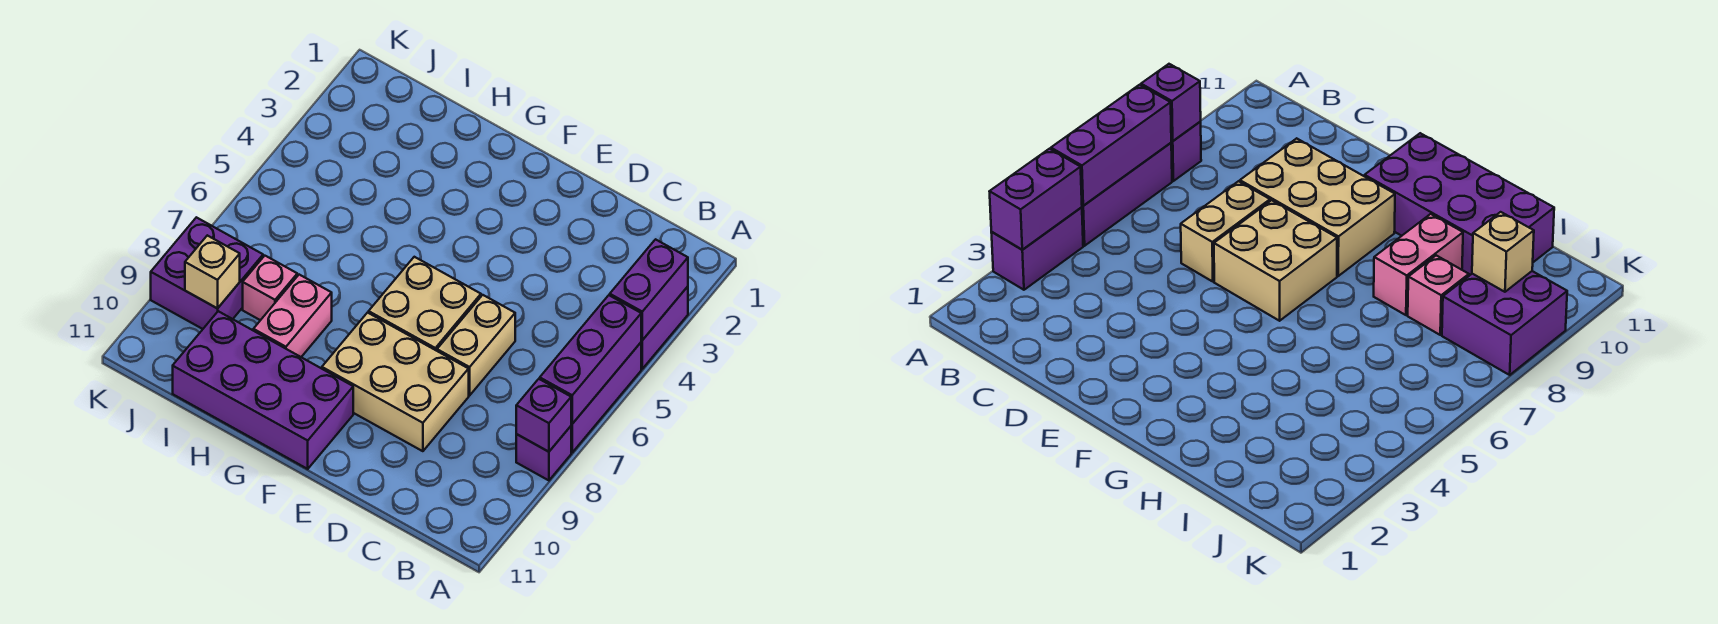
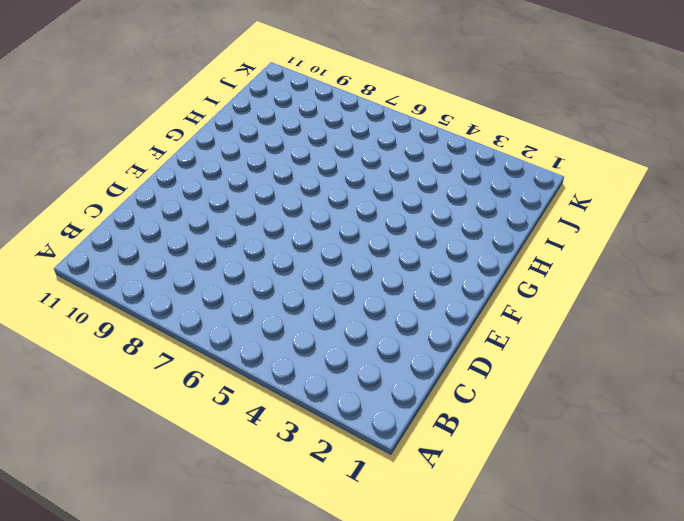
none -> purple 1x2 brick [641,287,688,369]
none -> purple 1x3 brick [571,343,641,452]
none -> purple 1x1 brick [516,426,571,480]

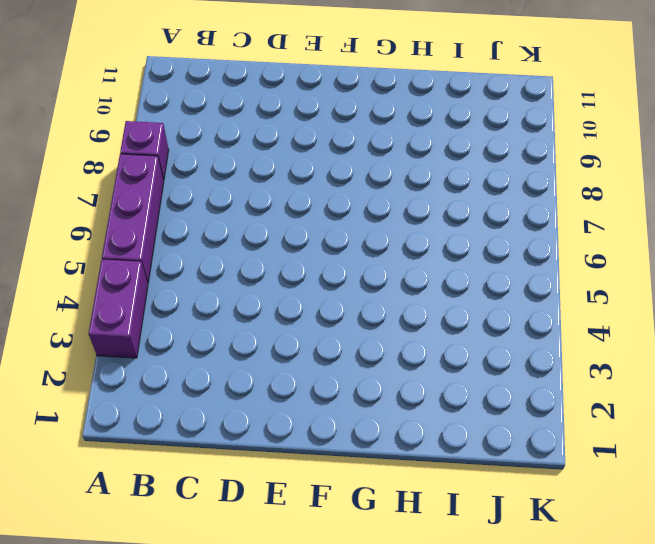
none -> tan 1x2 brick [437,295,515,395]
none -> tan 2x3 brick [322,313,469,451]
none -> tan 2x2 brick [369,257,481,351]

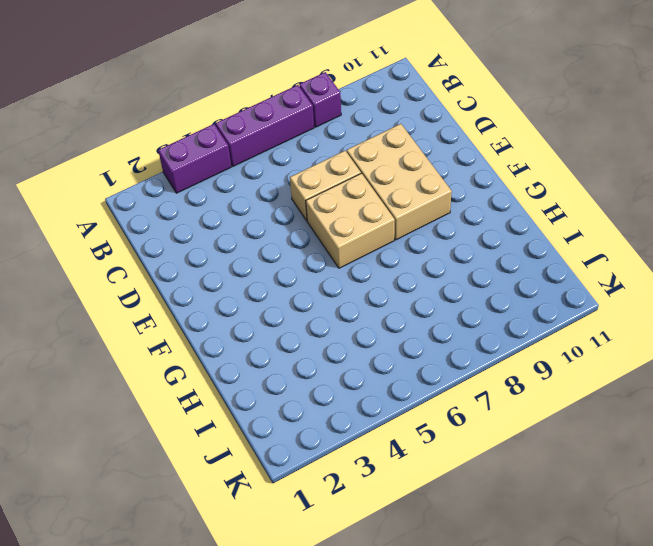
none -> purple 2x4 brick [173,311,353,469]
none -> pink 1x2 brick [253,275,332,357]
none -> pink 1x1 brick [243,256,297,320]

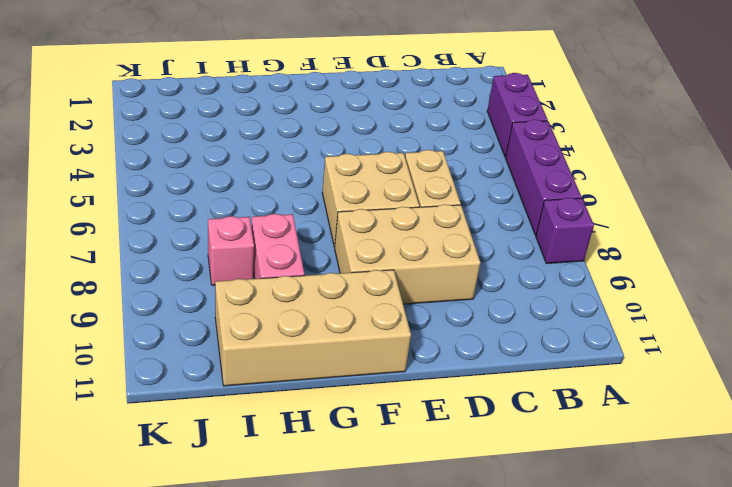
tan 2x4 brick [215,270,411,386] -> purple 2x4 brick [173,311,353,469]
none -> purple 2x2 brick [151,217,263,329]
none -> purple 1x2 brick [610,239,688,340]
none -> purple 1x3 brick [540,295,641,424]

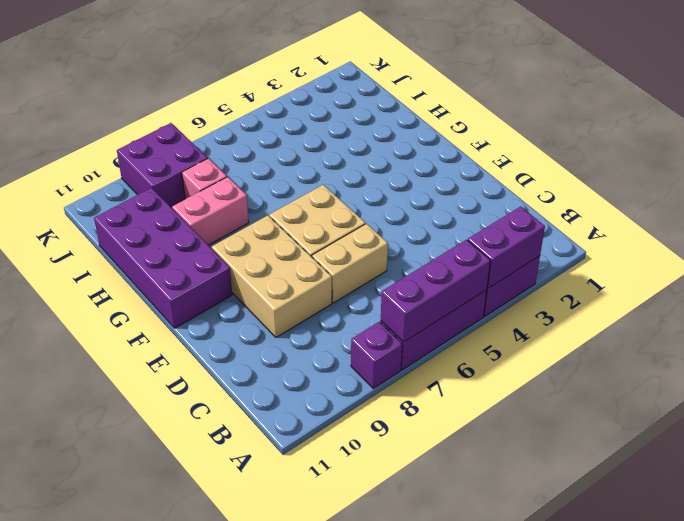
none -> purple 1x1 brick [516,379,571,452]
none -> tan 1x1 brick [185,235,240,309]

